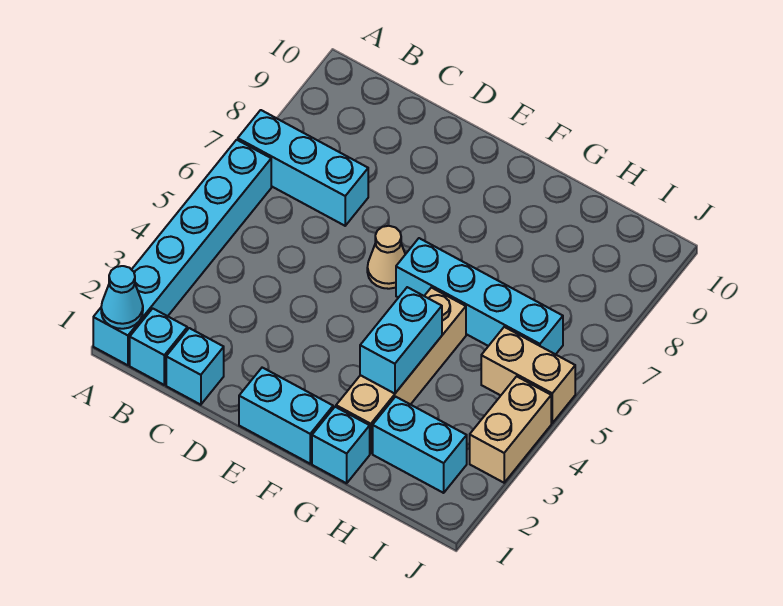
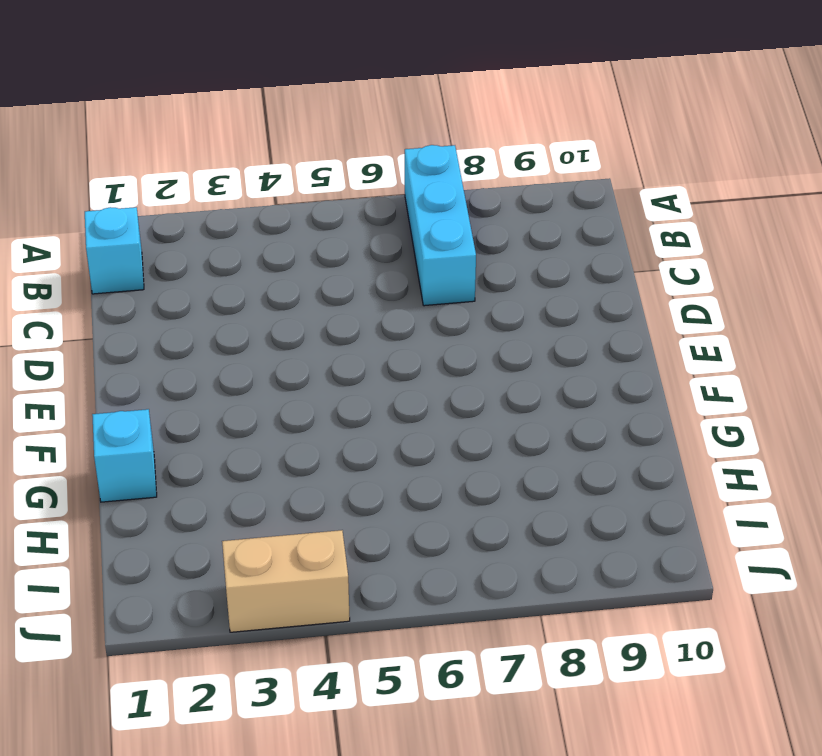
none -> cyan 1x6 brick [93,140,271,365]
none -> cyan 1x1 brick [166,328,224,405]
none -> cyan 1x2 brick [239,368,333,464]

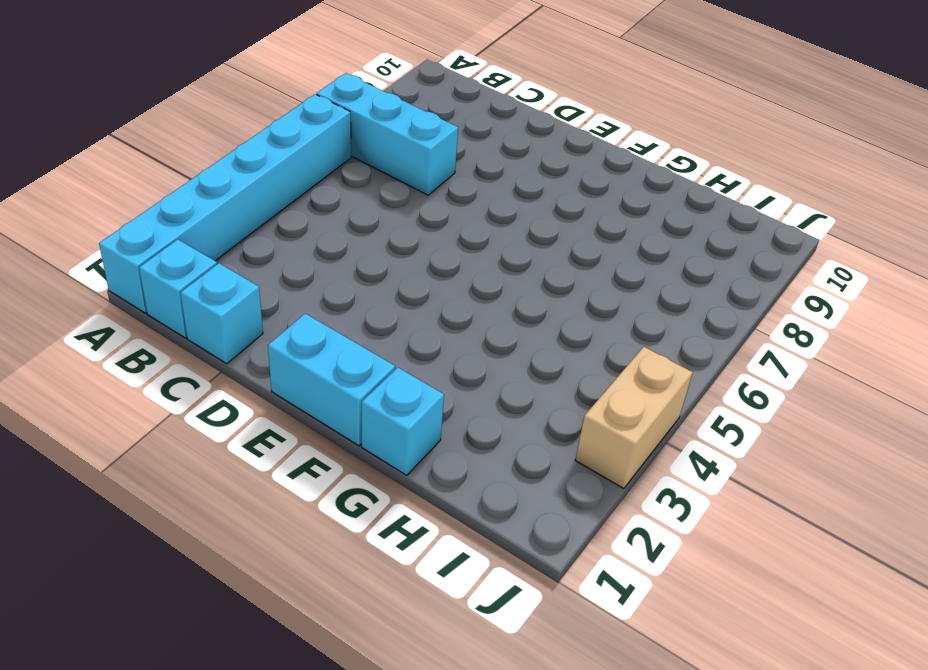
none -> tan 1x1 cone [367,226,405,289]
none -> cyan 1x4 brick [396,238,563,354]
none -> tan 1x4 brick [336,288,466,453]

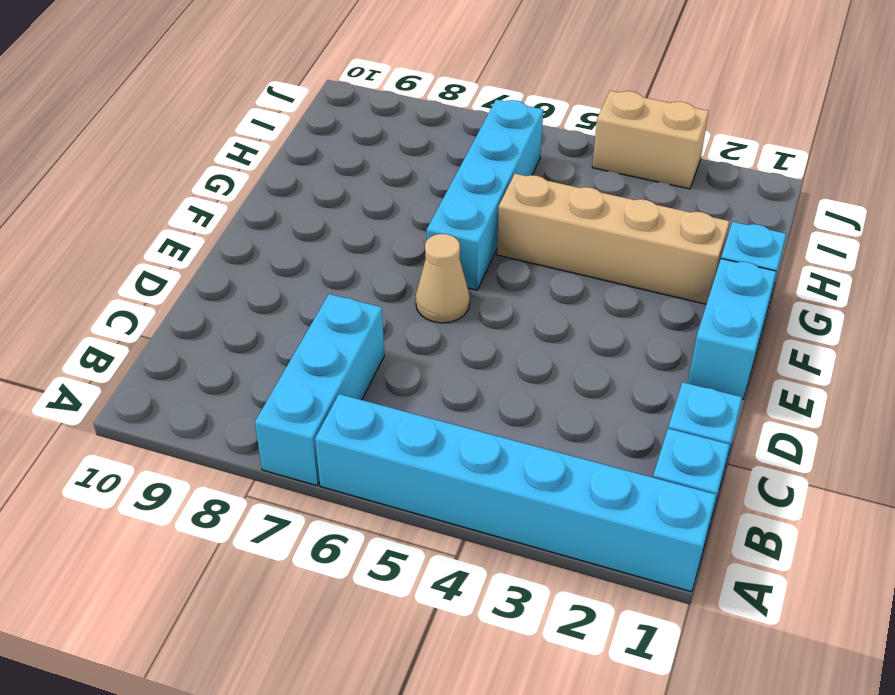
none -> cyan 1x2 brick [373,397,467,493]
none -> tan 1x2 brick [481,327,575,423]
none -> cyan 1x1 cone [101,266,143,329]

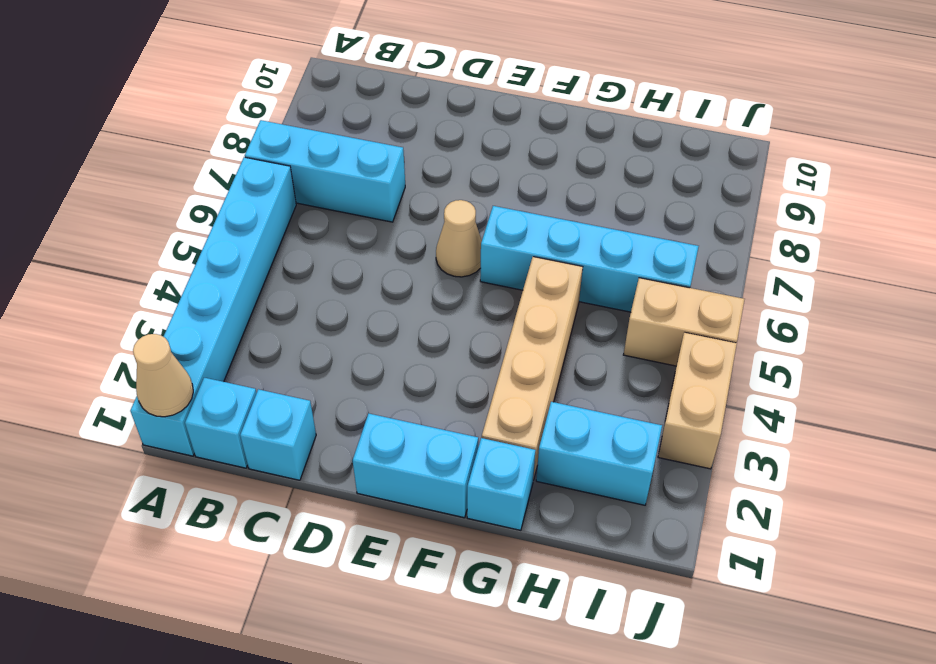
tan 1x1 cone [133,334,193,417] -> cyan 1x1 cone [101,266,143,329]
none -> cyan 1x2 brick [360,287,442,394]

